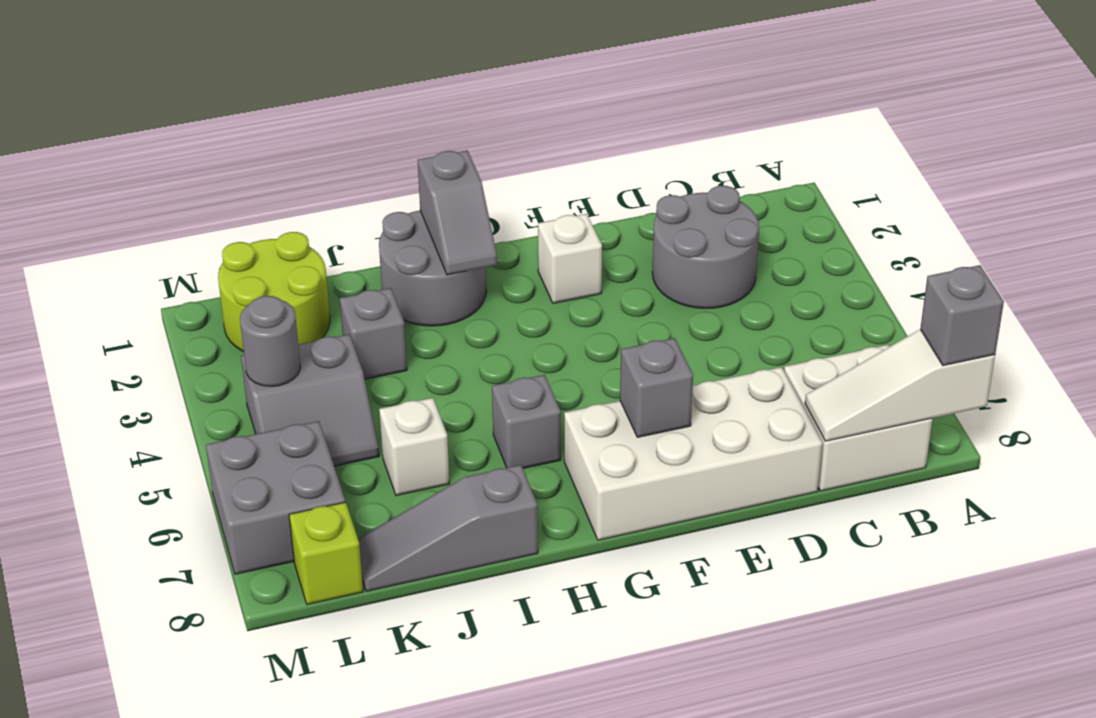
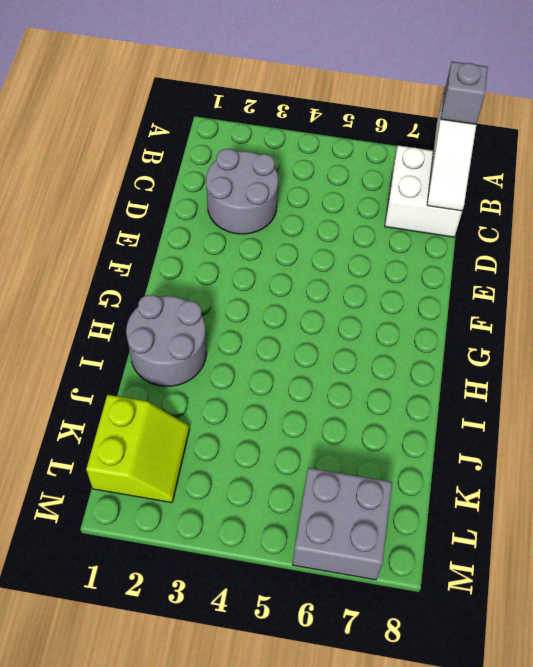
lime 2x2 slope [86,395,190,503] -> lime 2x2 round brick [218,232,330,352]
none -> white 2x4 brick [564,367,822,540]
none -> white 1x1 brick [538,214,602,303]
none -> grey 1x1 brick [492,375,561,468]

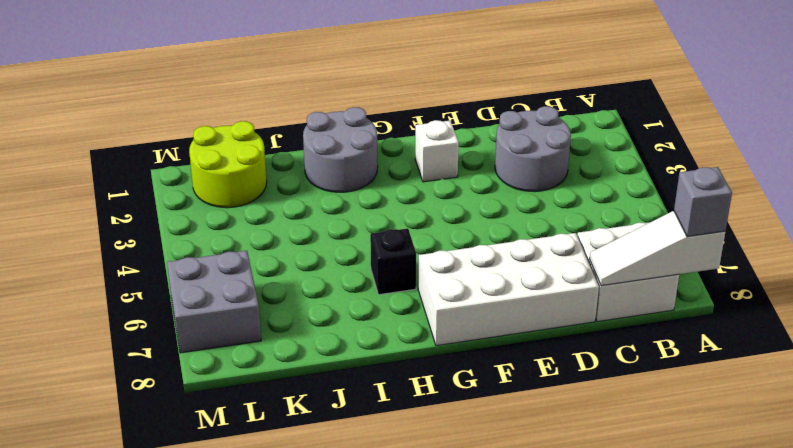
black 1x1 brick [370,228,416,295] -> grey 1x1 brick [492,375,561,468]
none -> grey 1x3 slope [358,465,538,591]
none -> grey 1x1 brick [340,288,407,379]
none -> white 1x1 brick [379,398,450,495]

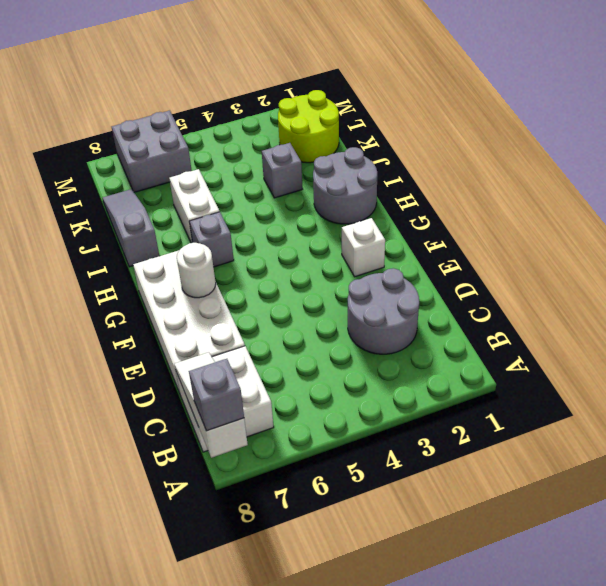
white 1x1 round brick [177,243,216,298] -> grey 1x1 brick [620,338,693,437]
white 1x2 brick [169,169,220,243] -> white 1x1 brick [379,398,450,495]
none -> grey 2x2 slope [241,334,379,466]
none -> lime 1x1 brick [289,502,363,605]
none -> grey 1x2 slope [418,150,497,275]

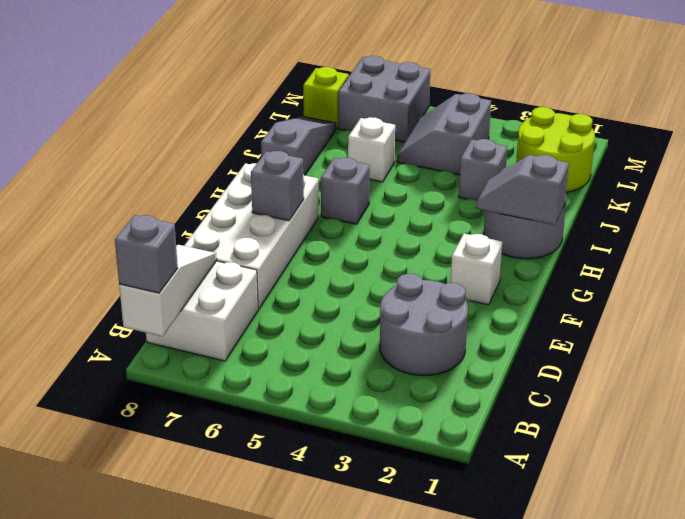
none -> grey 1x1 round brick [240,296,301,386]

